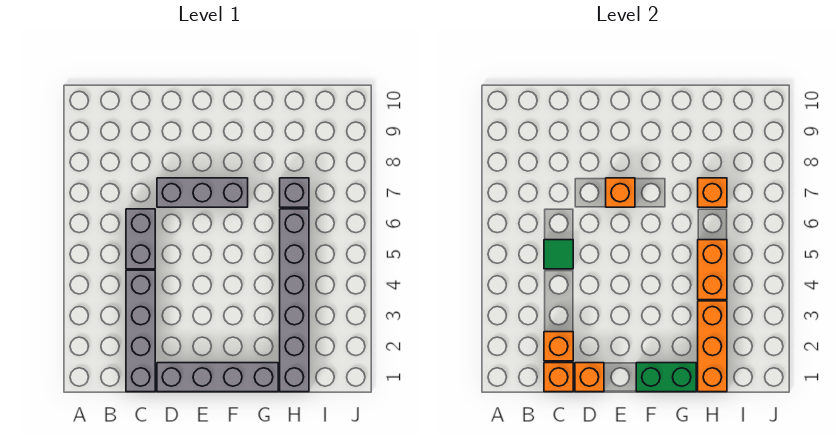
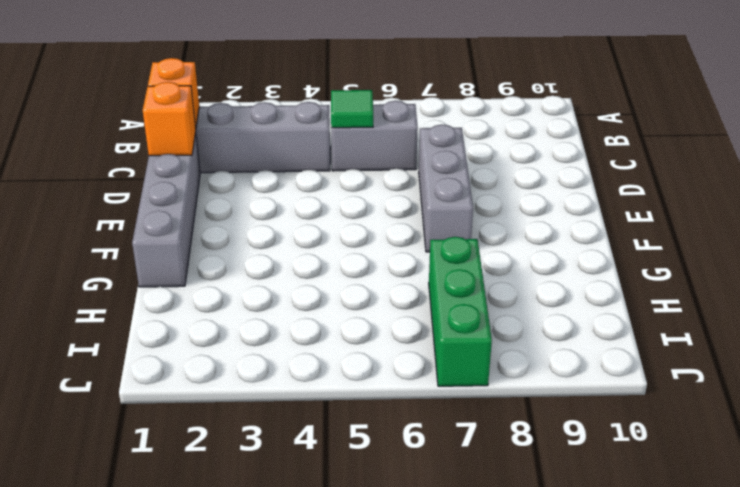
green 1x3 brick [429,237,492,386] -> grey 1x1 brick [280,178,309,207]
none -> grey 1x6 brick [280,209,309,392]
none -> orange 1x1 brick [544,332,573,361]
none -> orange 1x1 brick [606,178,635,207]

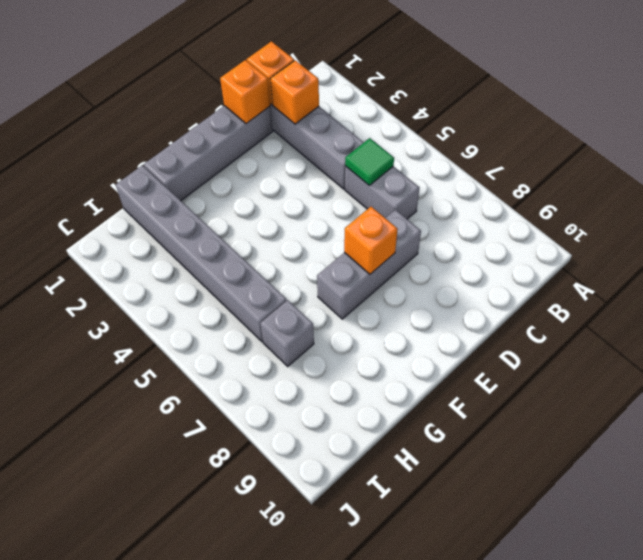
none -> green 1x2 brick [636,363,696,392]
none -> orange 1x3 brick [698,301,727,392]
none -> orange 1x2 brick [698,240,727,300]

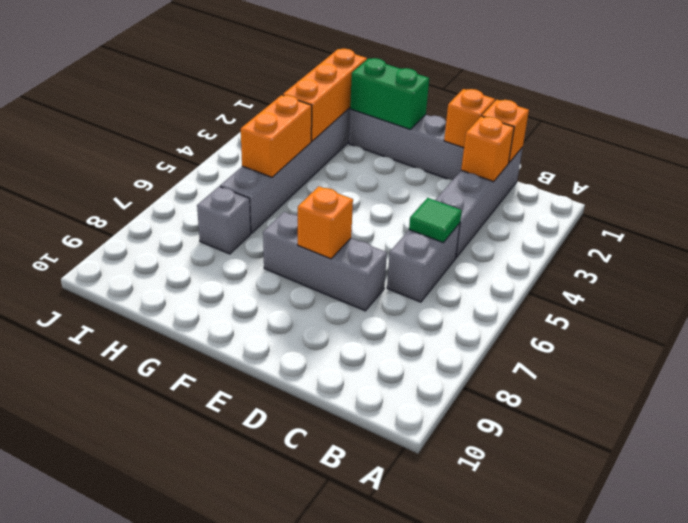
none -> orange 1x1 brick [698,178,727,207]

